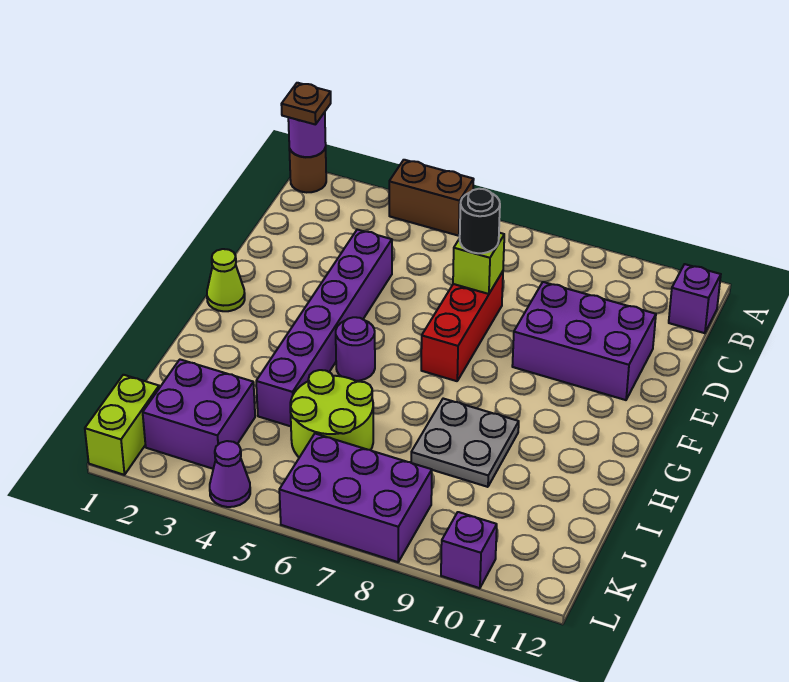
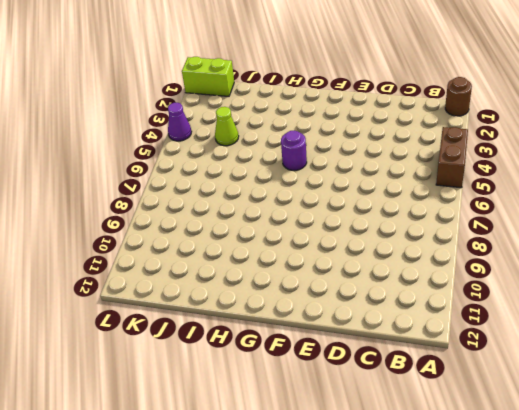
lime 1x1 cone [215,107,239,146] -> lime 1x1 cone moved to [207,249,245,311]
none -> purple 1x1 brick [669,264,721,333]
none -> purple 1x6 brick [256,230,392,426]
none -> red 1x3 brick [421,271,503,381]

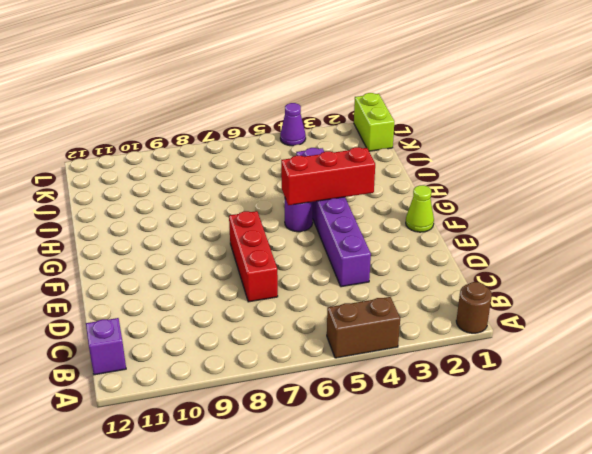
red 1x3 brick [281,147,375,205] -> none
none -> purple 2x3 brick [512,282,656,400]
none -> grey 2x2 plate [411,399,519,487]
none -> lime 2x2 round brick [290,370,373,457]

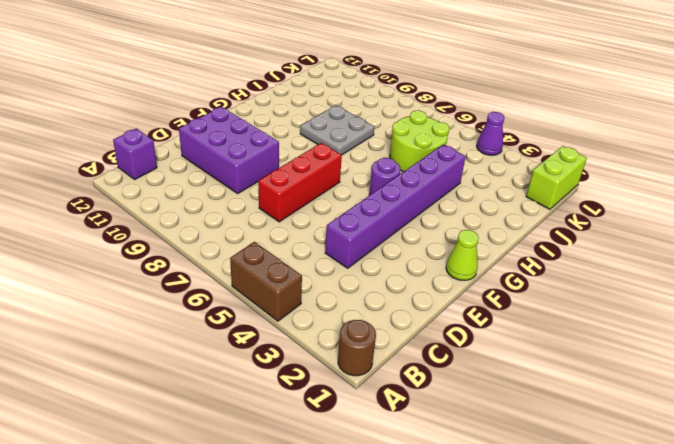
none -> purple 2x2 brick [143,360,255,469]
none -> purple 2x3 brick [279,434,432,562]
none -> purple 1x1 brick [441,512,497,588]

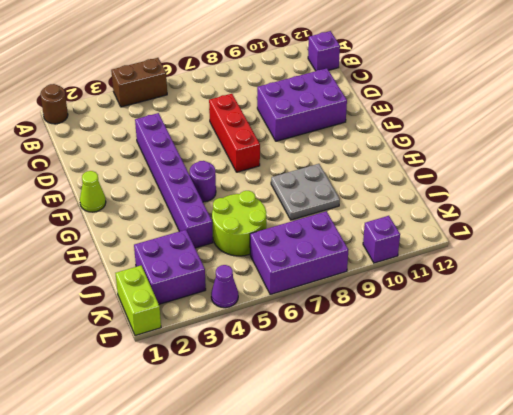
none -> purple 1x1 round brick [288,112,326,157]
none -> lime 1x1 brick [453,233,504,294]
none -> brown 1x1 plate [281,83,331,125]

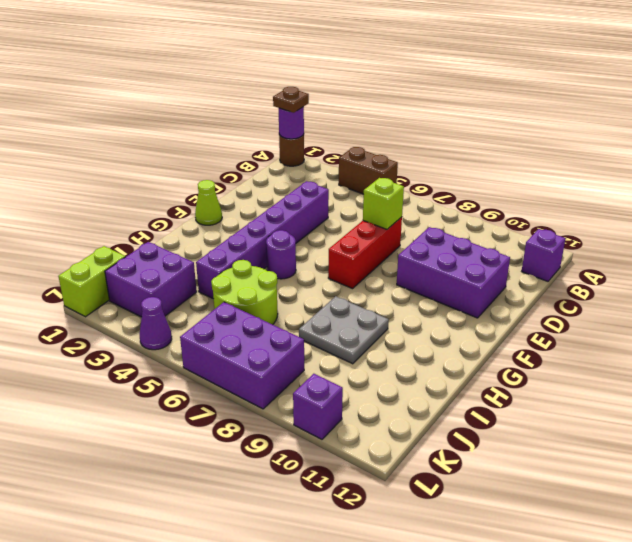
none -> black 1x1 round brick [460,189,500,253]

